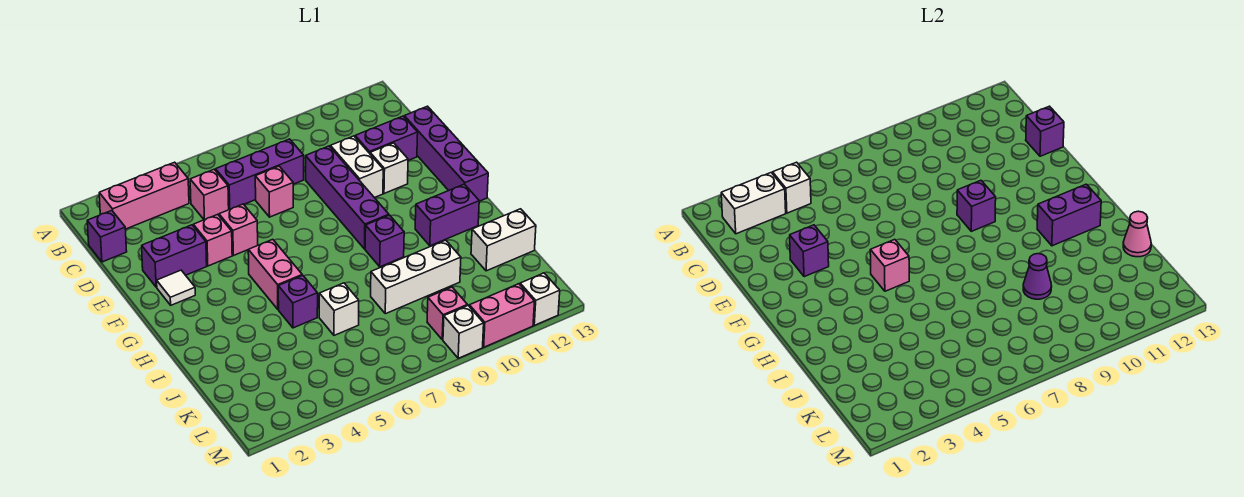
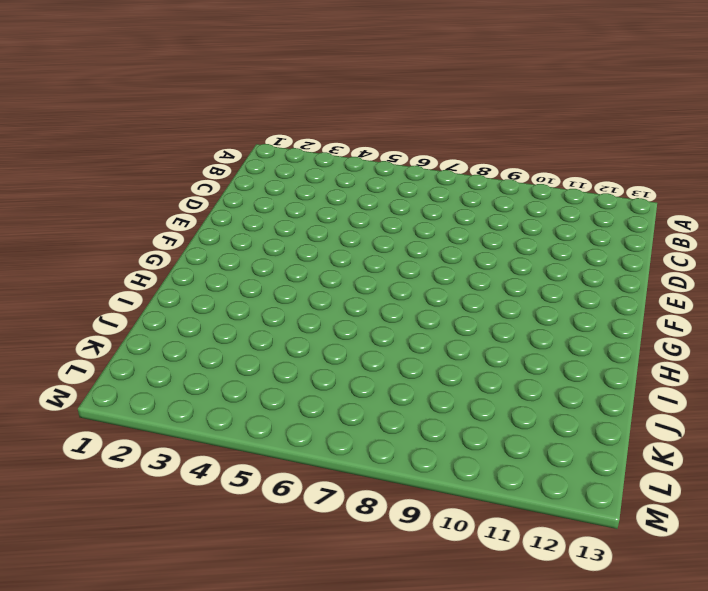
none -> pink 1x3 brick [99,162,189,229]
none -> purple 1x1 brick [87,211,127,262]
none -> pink 1x1 brick [190,169,229,220]
none -> purple 1x3 brick [216,139,304,209]

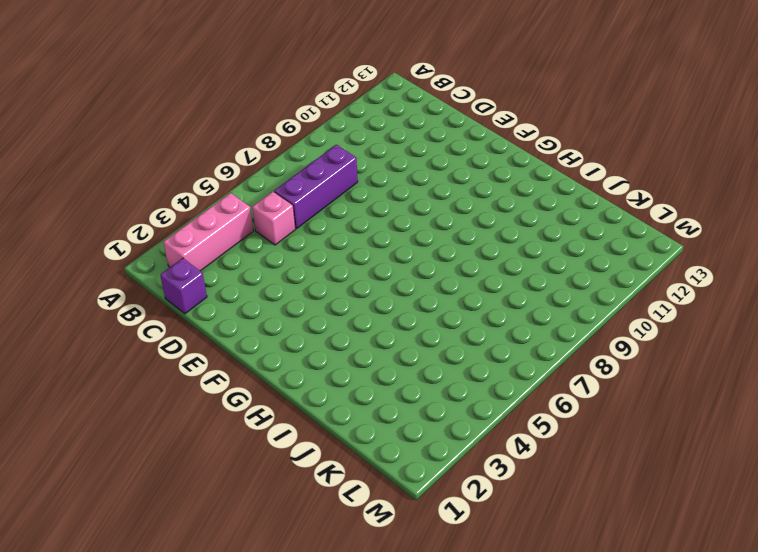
none -> pink 1x1 brick [255,166,293,217]
none -> purple 1x4 brick [306,146,389,249]
none -> white 1x2 brick [330,136,383,198]
none -> purple 1x2 brick [355,116,418,160]

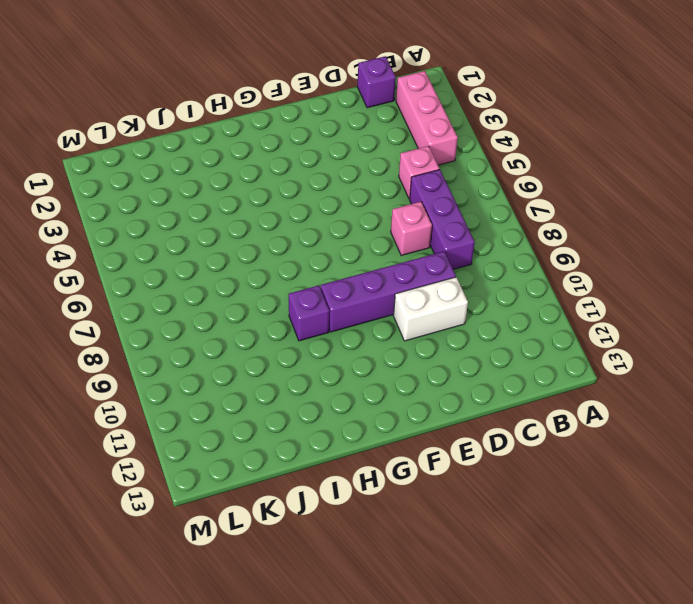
none -> purple 1x2 brick [355,116,418,160]
none -> purple 1x4 brick [404,106,488,201]
none -> purple 1x2 brick [142,225,207,287]
none -> pink 1x1 brick [193,214,232,266]

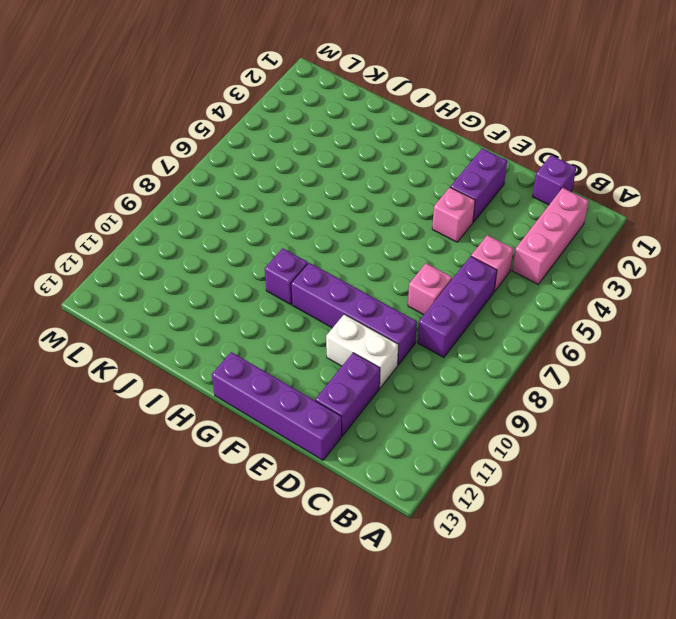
none -> pink 1x1 brick [219,204,258,256]
none -> white 1x1 brick [370,143,408,194]
none -> white 1x1 tile [157,270,195,305]
none -> pink 1x2 brick [248,239,302,309]

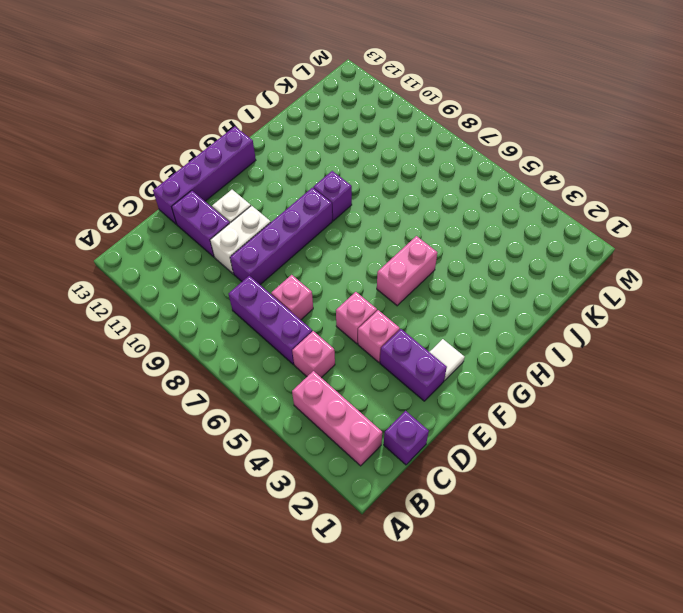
none -> purple 1x2 brick [415,184,479,246]
none -> purple 1x1 brick [278,275,318,328]
none -> white 1x1 brick [319,283,359,335]
none -> white 1x3 brick [371,240,461,314]

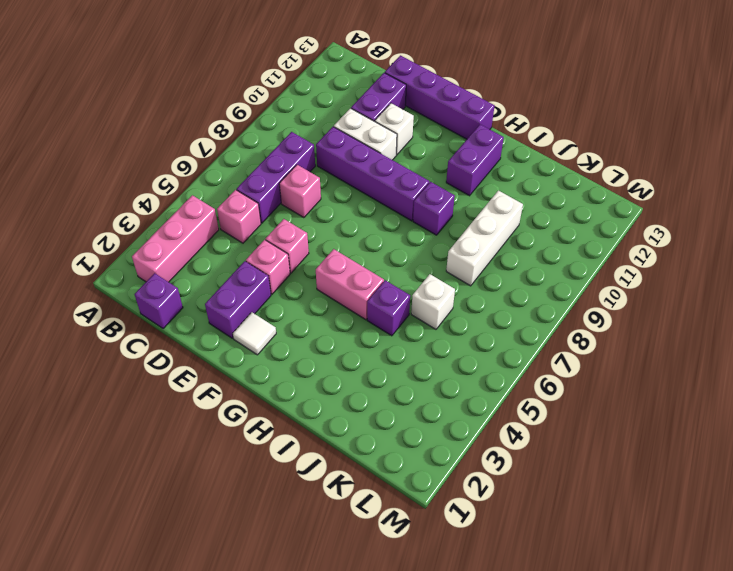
none -> white 1x2 brick [471,209,536,271]
none -> pink 1x1 brick [427,287,467,340]
none -> white 1x1 brick [443,305,484,358]
none -> pink 1x2 brick [469,284,535,347]

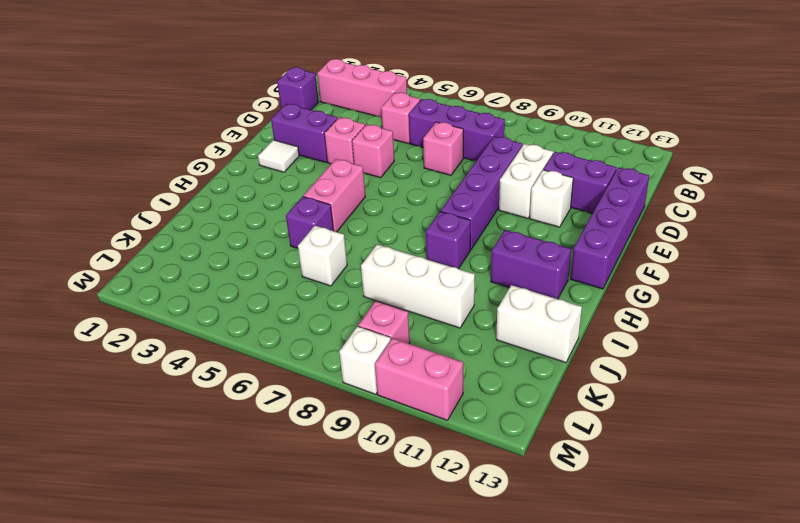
none -> white 1x1 brick [520,273,560,325]
none -> white 1x2 brick [721,173,786,234]
none -> white 1x1 brick [773,162,811,213]
none -> purple 1x1 brick [1026,106,1064,156]

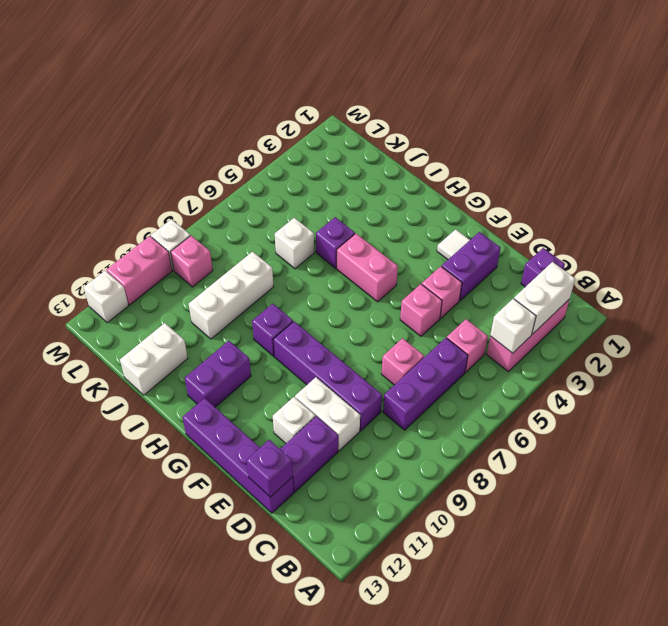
none -> purple 1x1 brick [790,225,829,277]
none -> purple 1x1 brick [957,180,996,231]
none -> pink 1x1 brick [870,239,909,291]
none -> purple 1x2 brick [1037,184,1101,246]

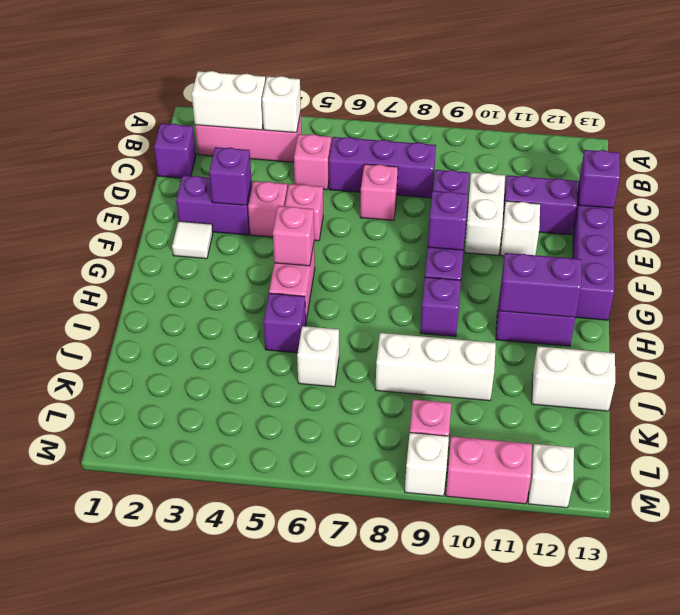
none -> purple 1x1 cone [1023,254,1052,299]
none -> pink 1x1 cone [1123,211,1151,257]

